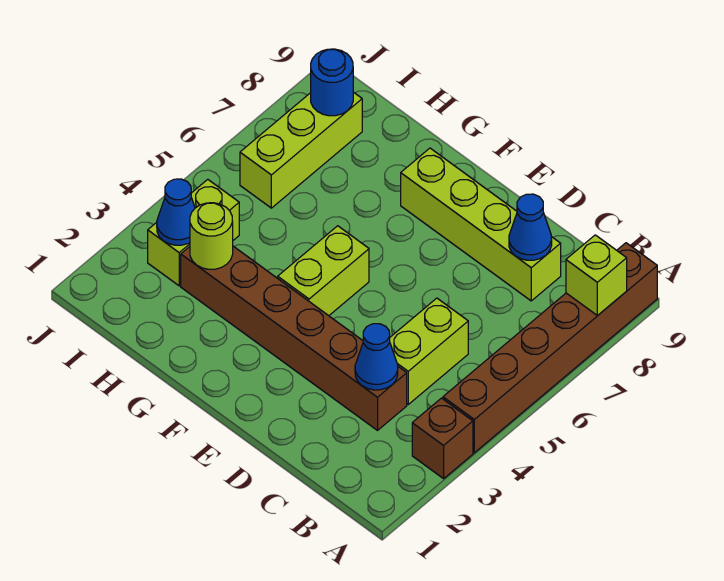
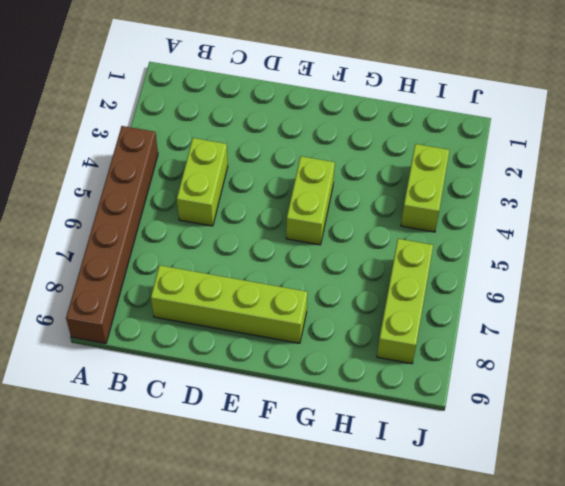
none -> brown 1x1 brick [412,398,473,479]
none -> brown 1x6 brick [181,246,407,430]
none -> lime 1x1 brick [566,235,627,316]

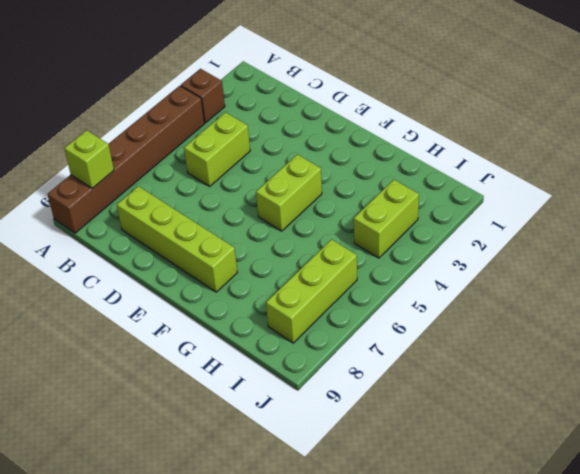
none -> brown 1x6 brick [181,246,407,430]
none -> blue 1x1 cone [355,324,398,390]
none -> blue 1x1 cone [509,194,552,260]

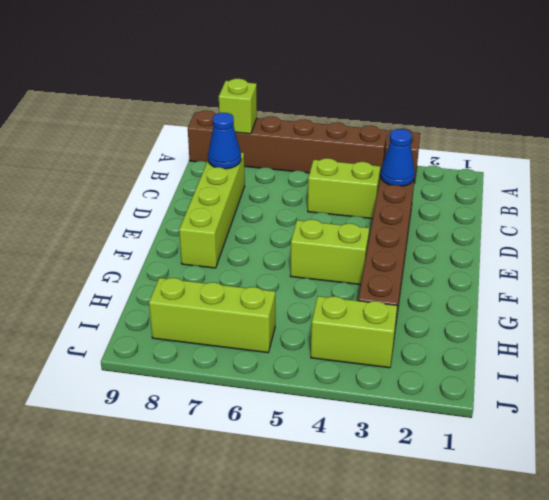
none -> lime 1x1 round brick [190,203,233,269]
none -> blue 1x1 cone [157,179,195,245]
none -> blue 1x1 round brick [311,49,353,116]

